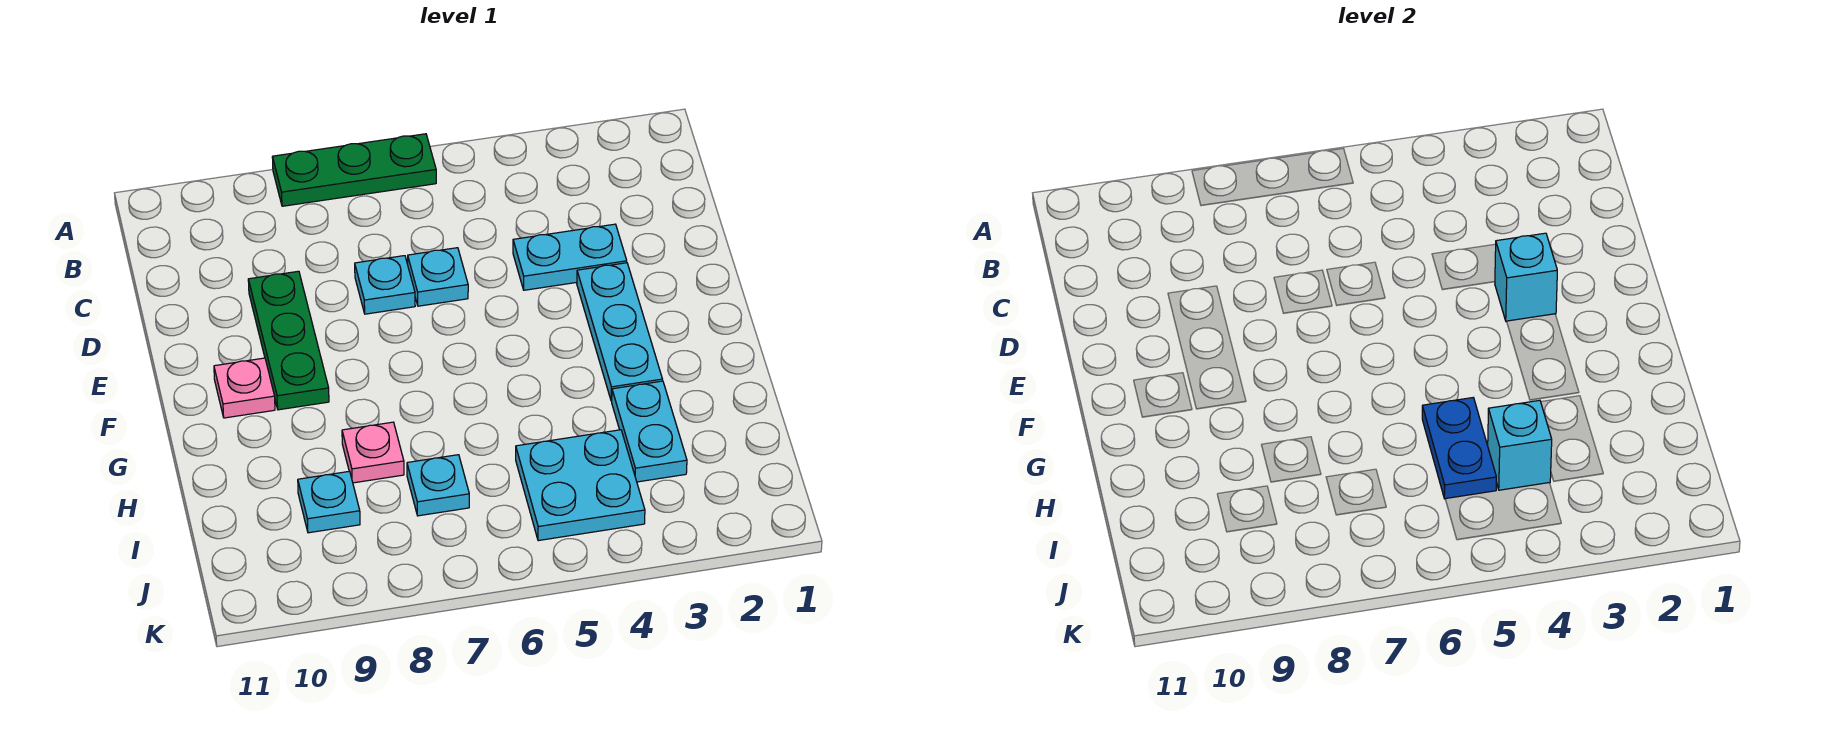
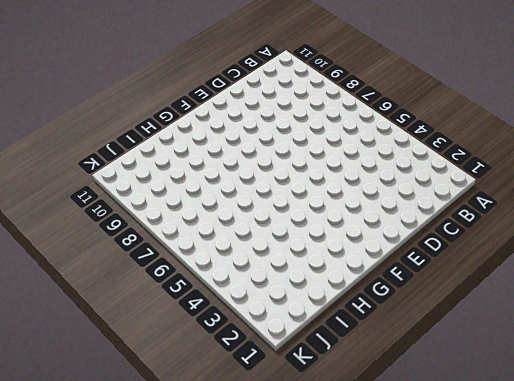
none -> green 1x3 plate [272,134,436,206]
none -> cyan 1x2 plate [513,224,627,290]
none -> cyan 1x1 plate [408,248,468,306]

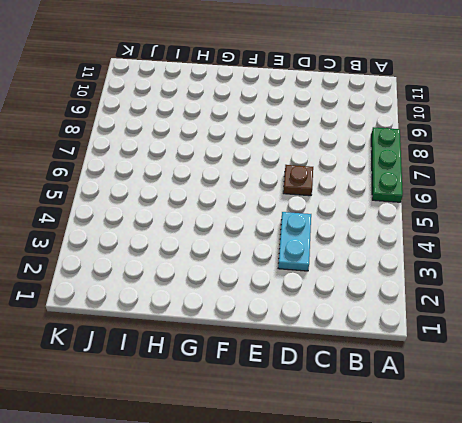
brown 1x1 plate [283,165,313,196] -> cyan 1x1 plate [408,248,468,306]
none -> cyan 1x1 plate [355,256,415,314]
none -> green 1x3 plate [248,271,329,410]
none -> cyan 1x3 plate [577,263,662,401]

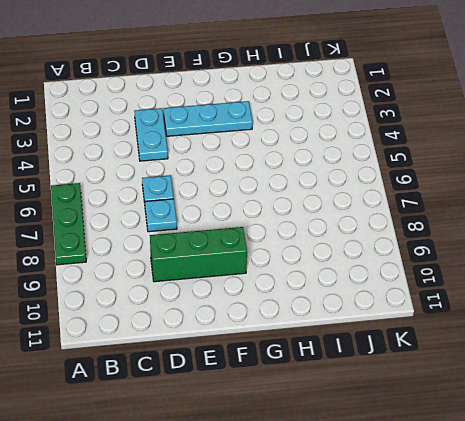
green 1x3 brick [150,227,247,282] -> green 1x3 plate [248,271,329,410]
none -> pink 1x1 plate [214,358,275,418]
none -> cyan 1x2 plate [612,381,687,482]
none -> pink 1x1 plate [342,422,404,483]

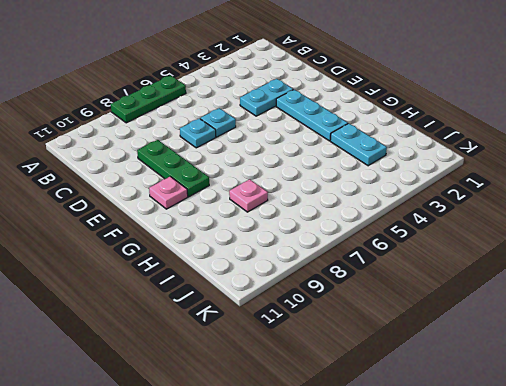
none -> cyan 2x2 plate [516,430,645,541]
none -> cyan 1x1 plate [407,455,469,516]
none -> cyan 1x1 plate [298,471,360,533]

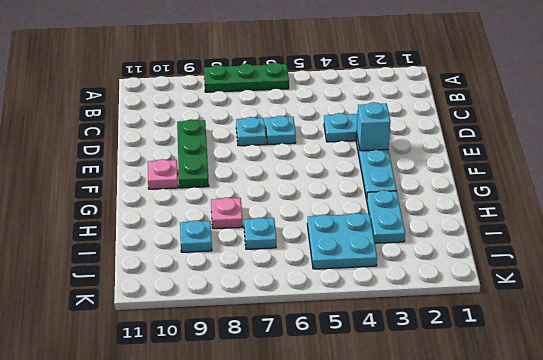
none -> blue 1x2 plate [1422,398,1496,499]
none -> cyan 1x1 brick [1488,400,1552,490]

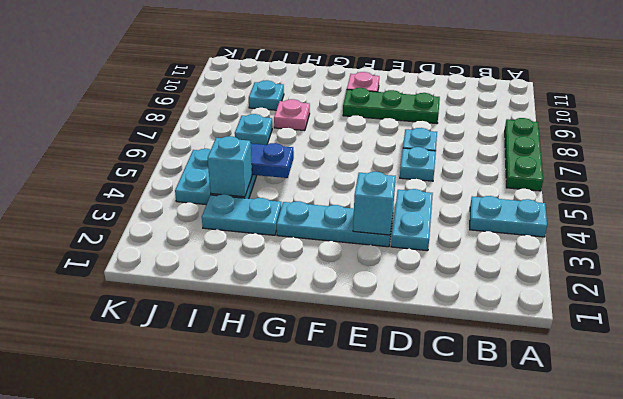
cyan 1x2 plate [470,196,547,237] -> none

